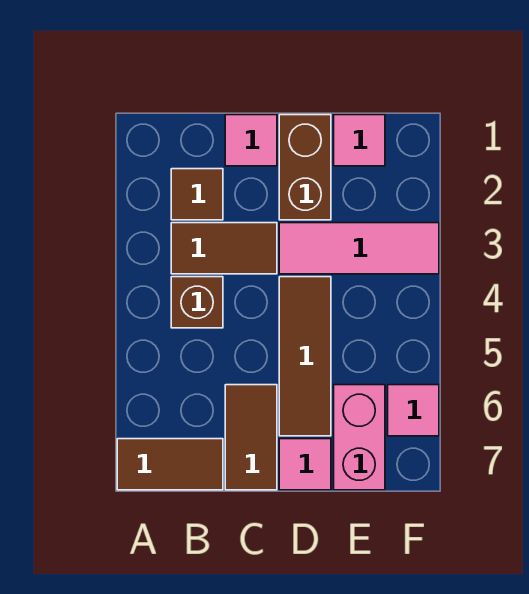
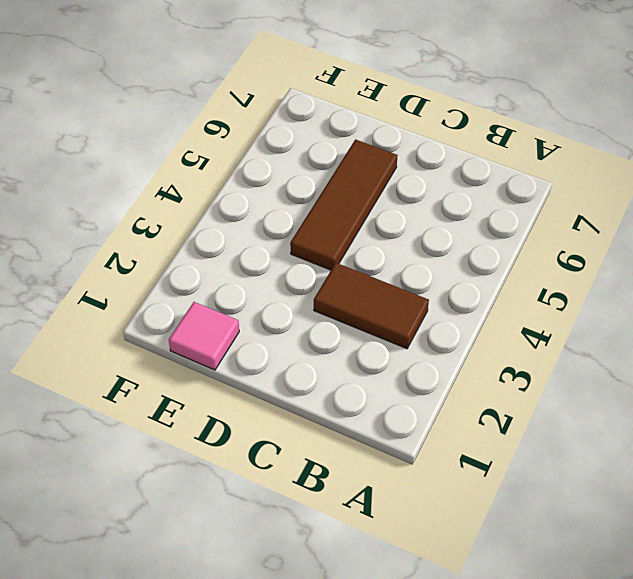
none -> brown 1x2 tile [117,439,223,490]
none -> brown 1x1 tile [171,169,223,220]
none -> brown 1x1 brick [171,277,223,328]

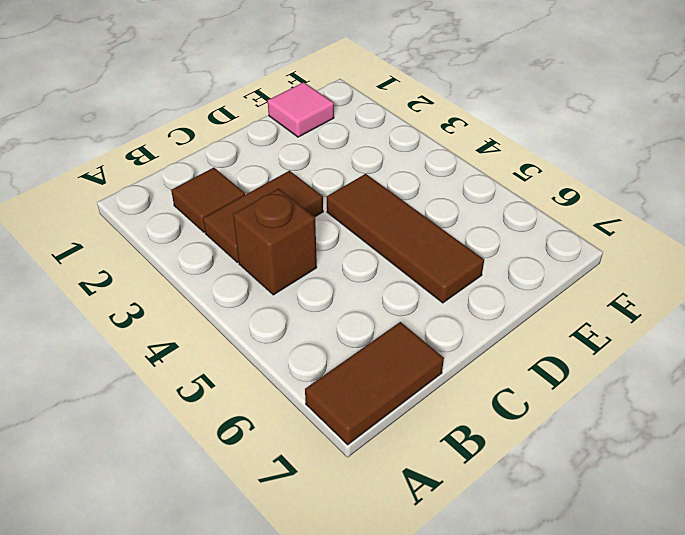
none -> pink 1x1 tile [225,115,277,166]
none -> brown 1x2 tile [225,385,277,490]
none -> brown 1x2 brick [279,115,331,220]

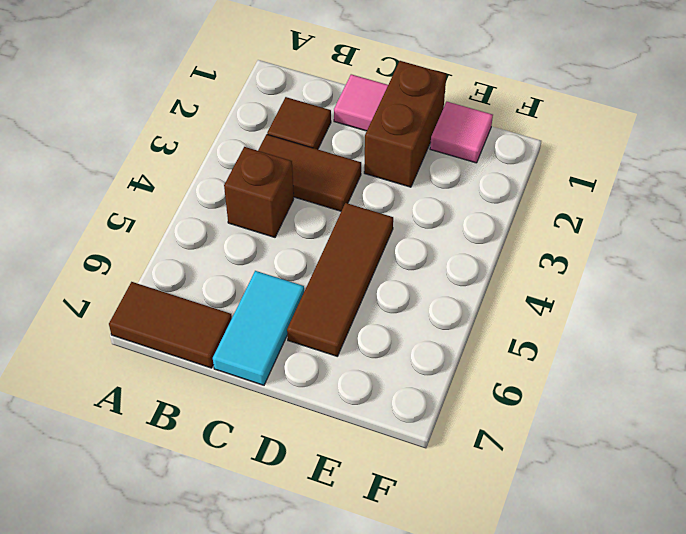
cyan 1x2 tile [213,271,304,385] -> brown 1x2 tile [225,385,277,490]
none -> pink 1x3 tile [279,223,439,274]
none -> pink 1x1 tile [279,439,331,490]
none -> pink 1x2 brick [334,385,385,490]

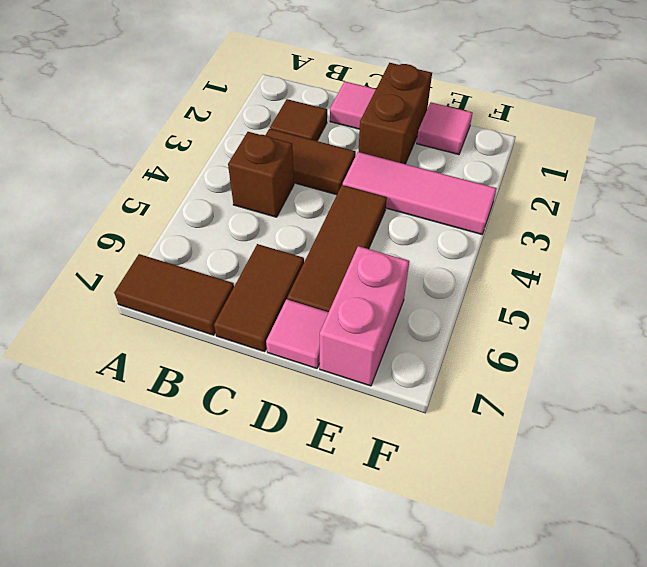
none -> pink 1x1 tile [388,385,439,436]

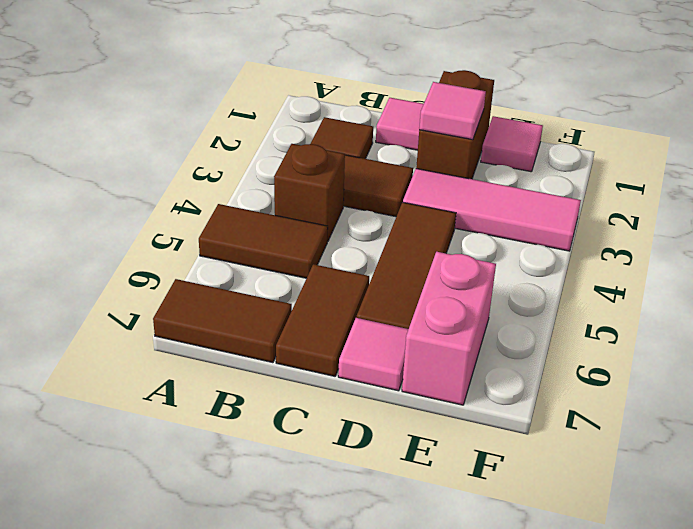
brown 1x2 tile [199,204,328,278] -> none
pink 1x1 tile [419,82,486,140] -> pink 1x1 tile moved to [388,385,439,436]

